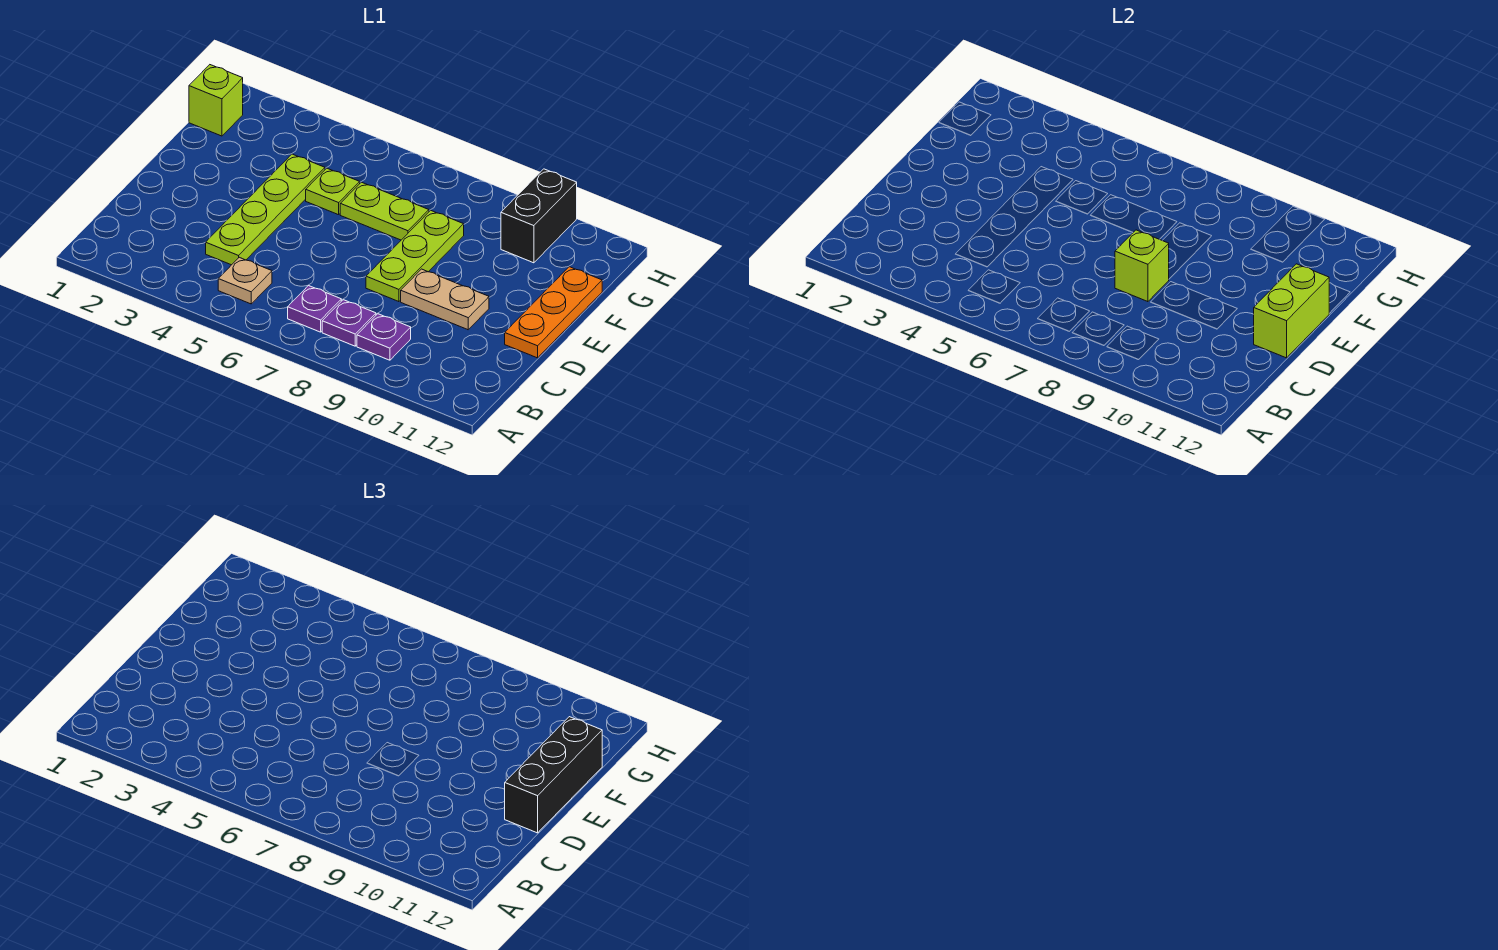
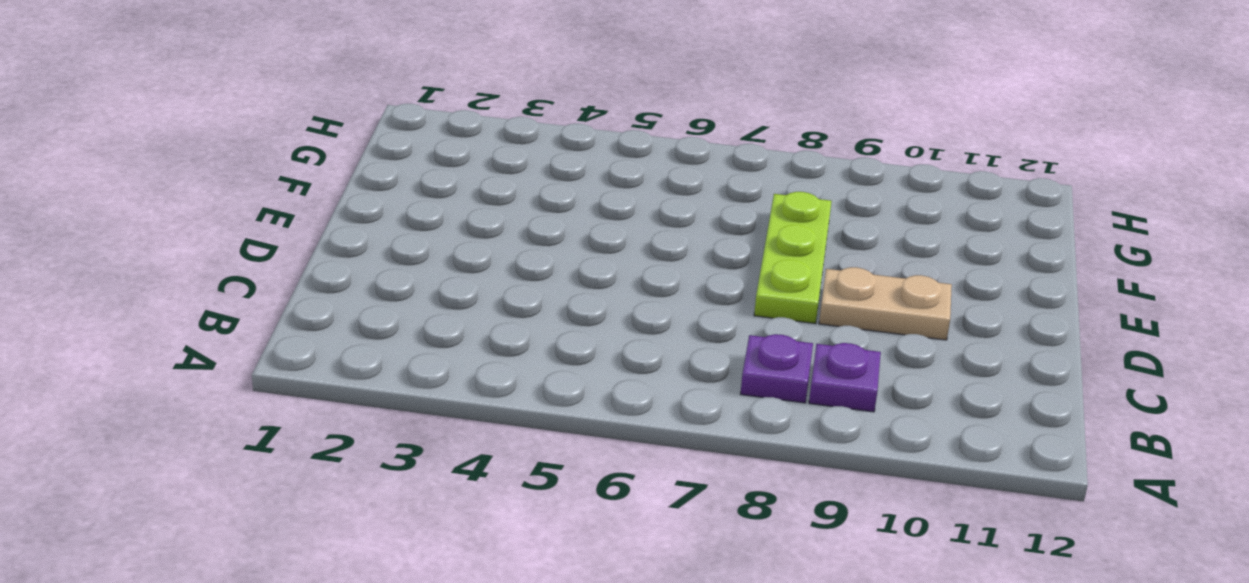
none -> tan 1x1 plate [218,257,272,304]
none -> purple 1x1 plate [288,286,341,332]
none -> lime 1x4 plate [206,154,325,265]

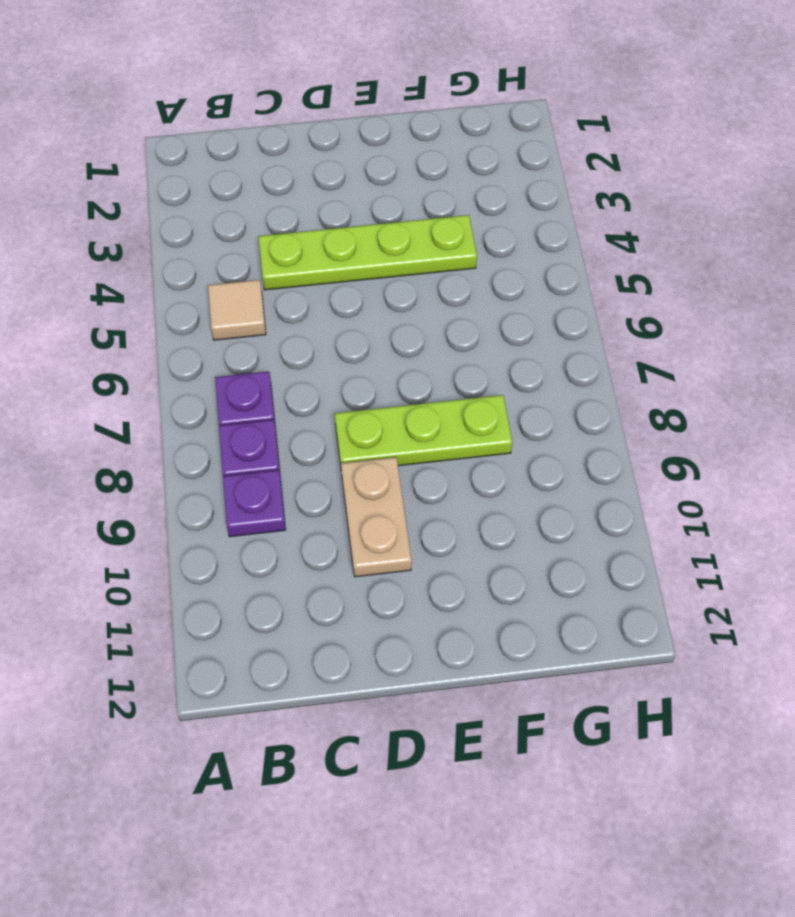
tan 1x1 tile [208,280,266,340] -> tan 1x1 plate [218,257,272,304]
none -> orange 1x3 plate [505,267,602,358]
none -> lime 1x1 plate [306,168,360,215]
none -> lime 1x2 plate [340,182,429,240]

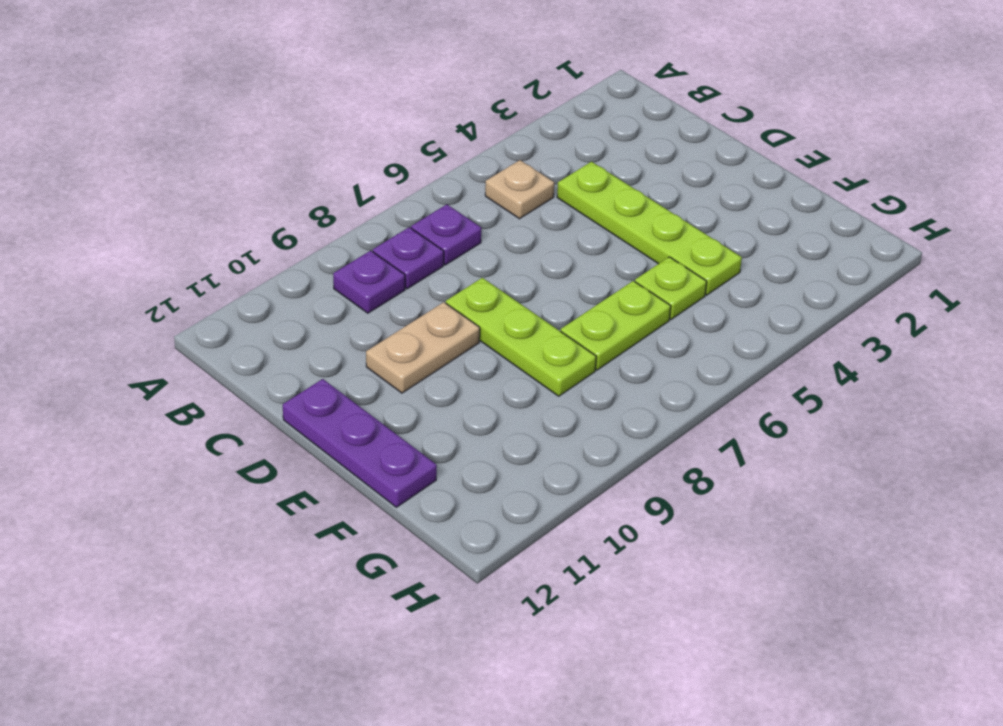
purple 1x3 plate [283,379,437,507] -> orange 1x3 plate [505,267,602,358]
none -> lime 1x1 brick [189,65,243,136]
none -> black 1x2 brick [501,169,577,263]
none -> lime 1x1 brick [1115,230,1169,302]

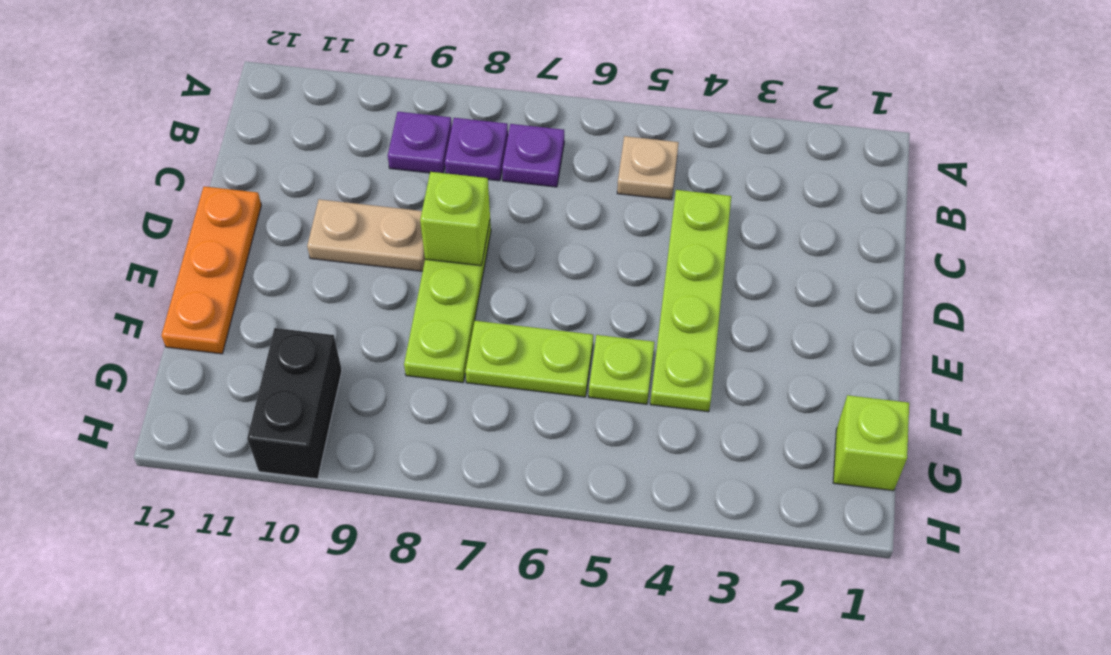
none -> lime 1x2 brick [1254,264,1329,358]
none -> black 1x3 brick [505,717,602,833]

